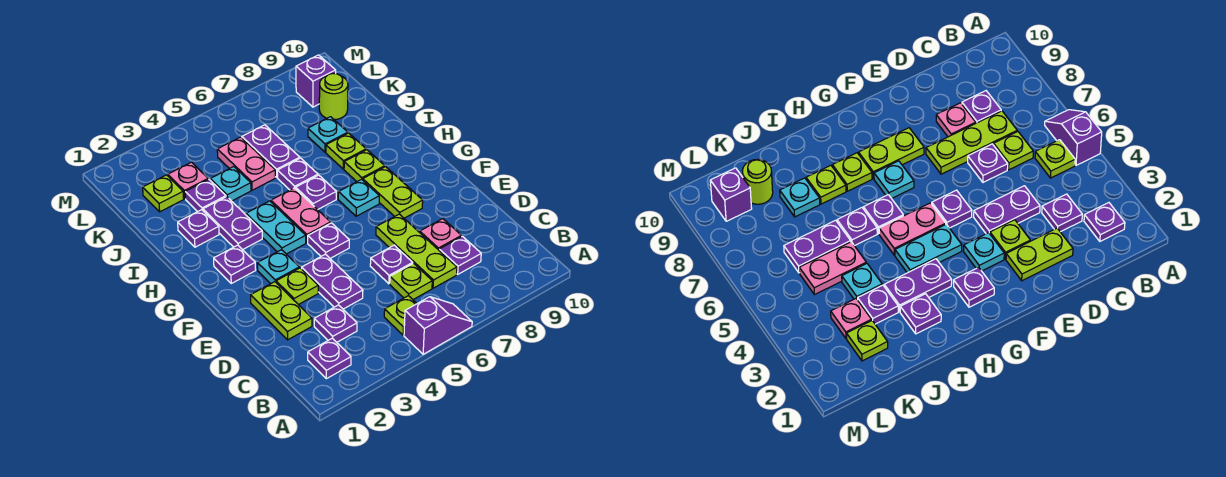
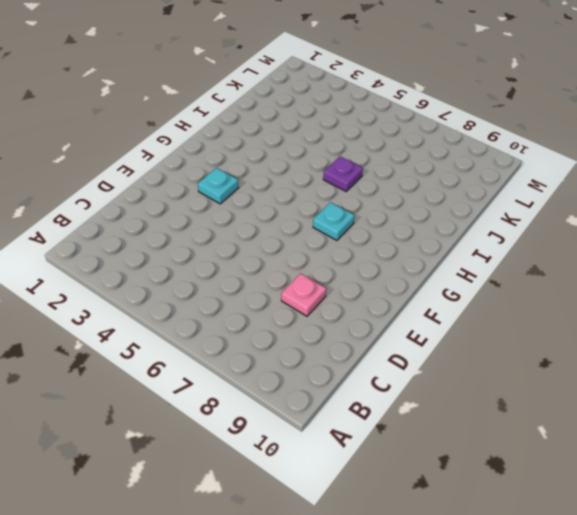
none -> purple 1x2 slope [404,297,472,354]
none -> purple 1x1 plate [308,338,351,379]
none -> lime 1x1 plate [384,296,417,335]
none -> purple 1x1 plate [314,305,357,342]

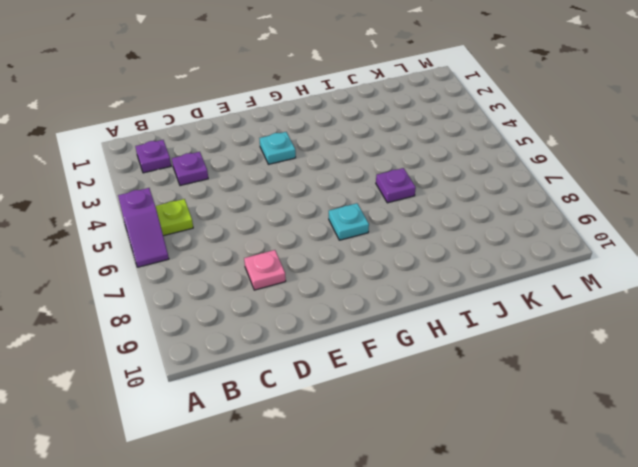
none -> lime 1x1 plate [390,263,432,299]
none -> lime 1x3 plate [376,214,457,288]
none -> purple 1x1 plate [439,236,481,274]
none -> lime 1x2 plate [251,282,312,340]

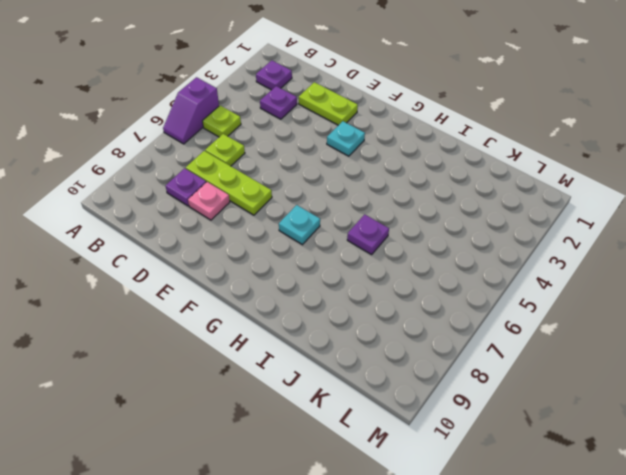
none -> purple 1x2 plate [302,254,363,309]
none -> purple 1x1 plate [370,245,413,284]
none -> lime 1x1 plate [276,268,318,305]
none -> purple 1x1 plate [308,223,349,258]

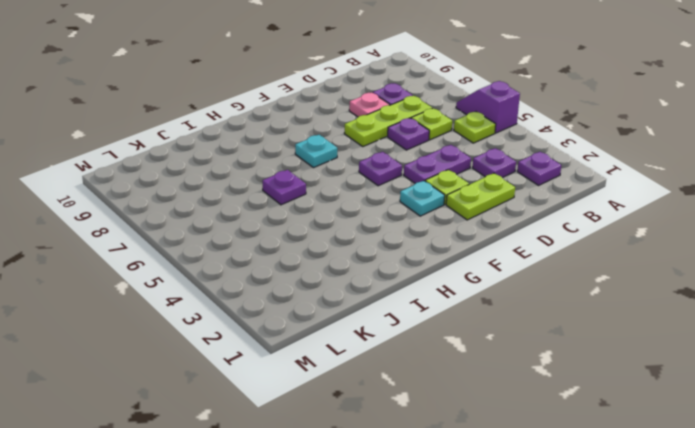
none -> lime 1x2 plate [363,167,423,218]
none -> purple 1x1 plate [214,245,256,283]
none -> cyan 1x2 plate [246,201,306,254]
none -> pink 1x2 plate [271,188,331,243]

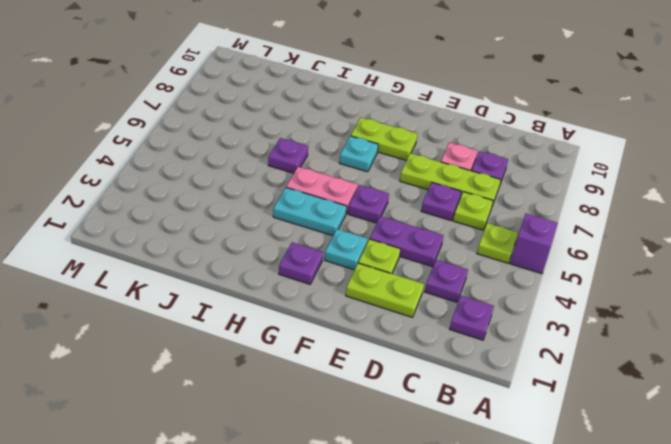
none -> purple 1x2 plate [203,197,262,250]
none -> purple 1x1 plate [296,175,336,210]
none -> lime 1x1 plate [344,150,385,181]
none -> purple 1x1 plate [178,210,219,247]

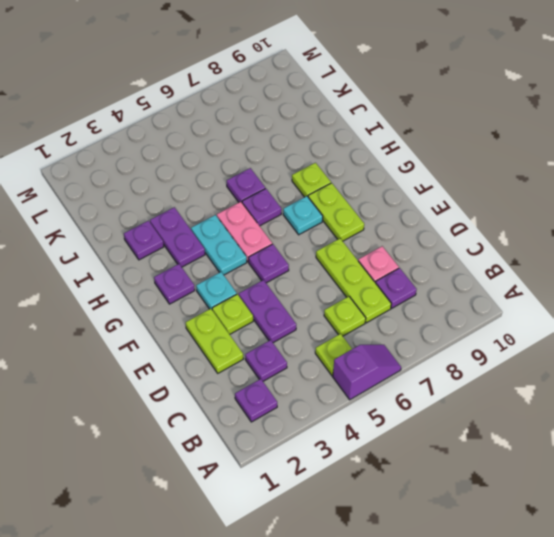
none -> purple 1x1 plate [370,245,413,284]
none -> lime 1x1 plate [326,133,366,169]
none -> purple 1x1 plate [185,179,226,212]
none -> cyan 1x1 plate [210,167,251,201]

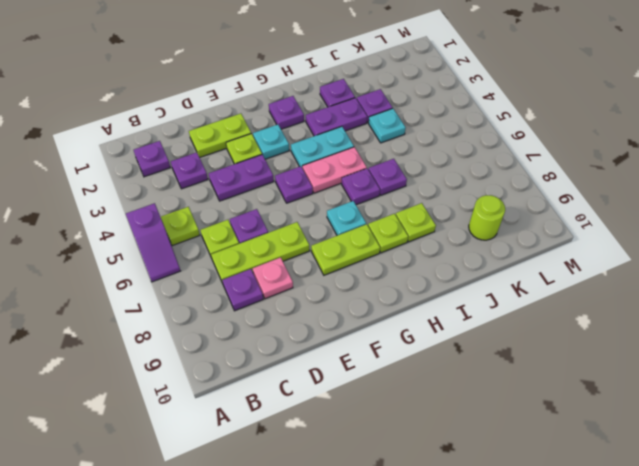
none -> pink 1x2 plate [217,137,276,190]
none -> purple 1x2 plate [242,125,300,177]
none -> cyan 1x1 plate [308,117,348,152]
none -> lime 1x1 plate [143,175,184,212]

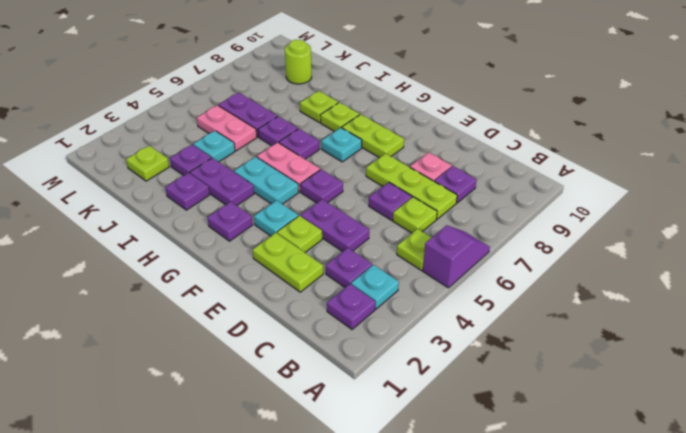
cyan 1x1 plate [351,265,399,309] -> cyan 1x1 plate moved to [308,117,348,152]
none -> pink 1x1 plate [168,162,208,199]
none -> purple 1x1 brick [296,55,336,107]

